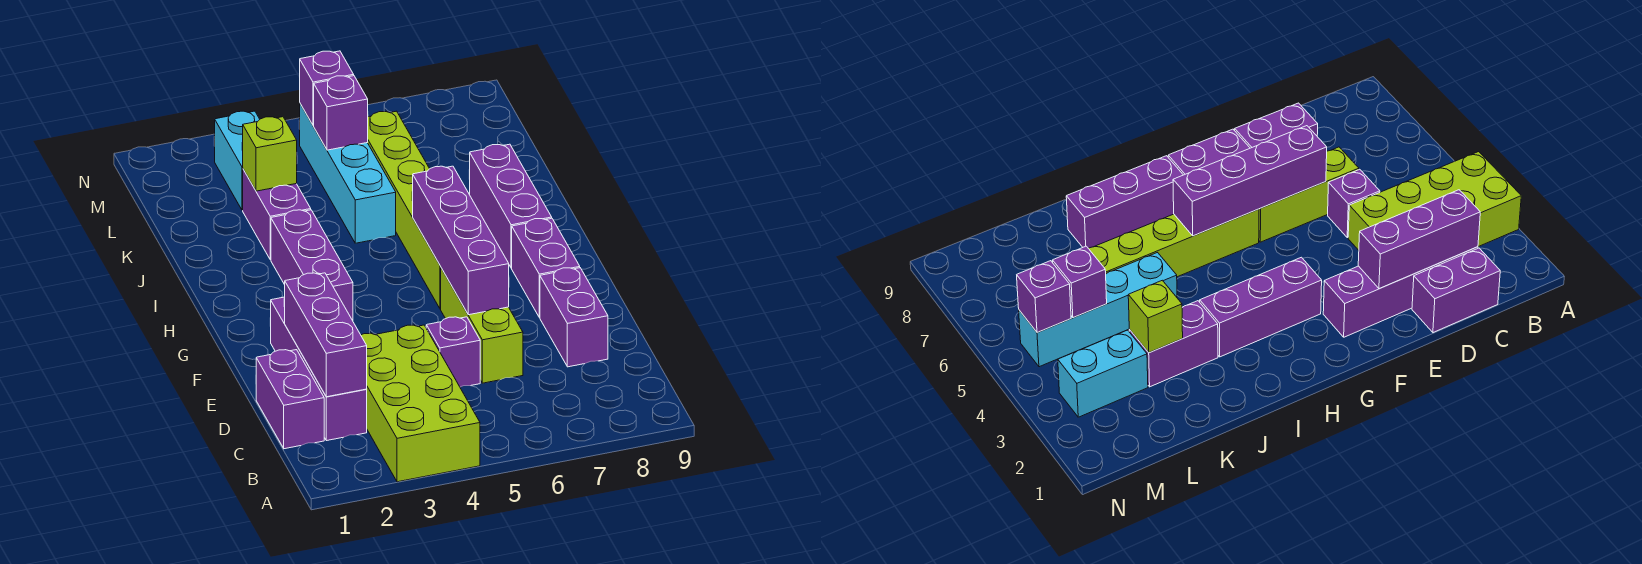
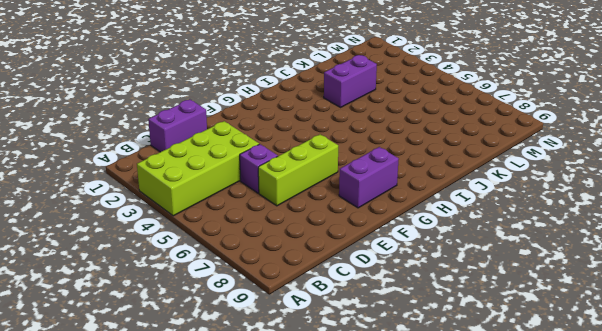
none -> purple 1x4 brick [270,297,367,441]
none -> purple 1x2 brick [540,268,608,367]
none -> purple 1x3 brick [271,210,353,321]

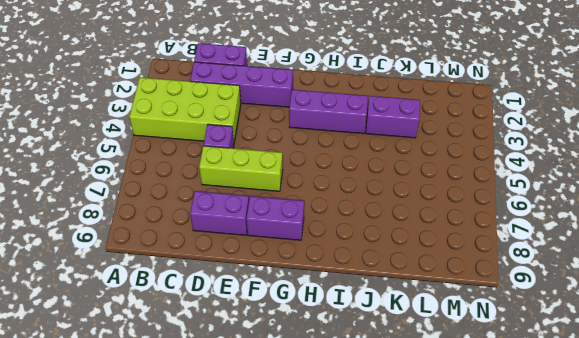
none -> lime 1x6 brick [368,111,441,309]
none -> purple 1x3 brick [469,144,552,268]
none -> cyan 1x4 brick [300,104,396,243]

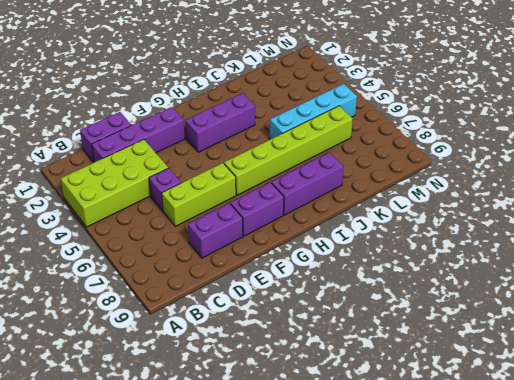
none -> purple 1x2 brick [243,169,311,260]
none -> cyan 1x2 brick [214,111,260,210]
none -> purple 1x3 brick [284,273,367,397]

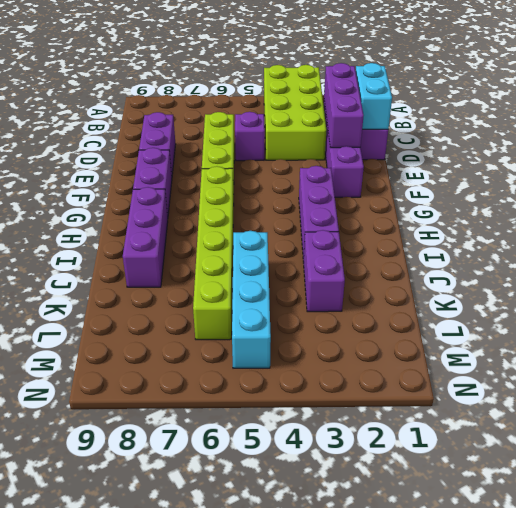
cyan 1x2 brick [356,63,392,129] -> cyan 1x2 brick moved to [214,111,260,210]
none -> purple 1x4 brick [412,166,509,315]
none -> lime 1x1 brick [243,117,297,191]
none -> purple 1x1 brick [314,76,368,150]

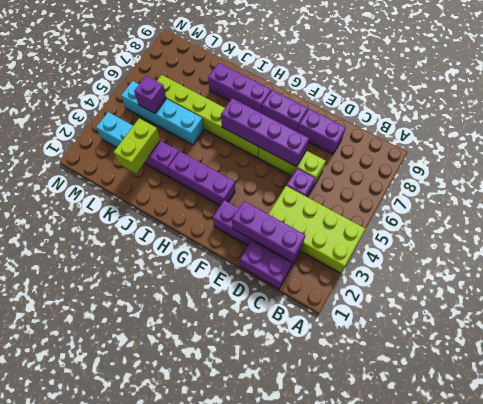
lime 1x2 brick [114,118,160,173] -> lime 1x1 brick [243,117,297,191]
none -> purple 1x1 brick [300,51,354,126]

